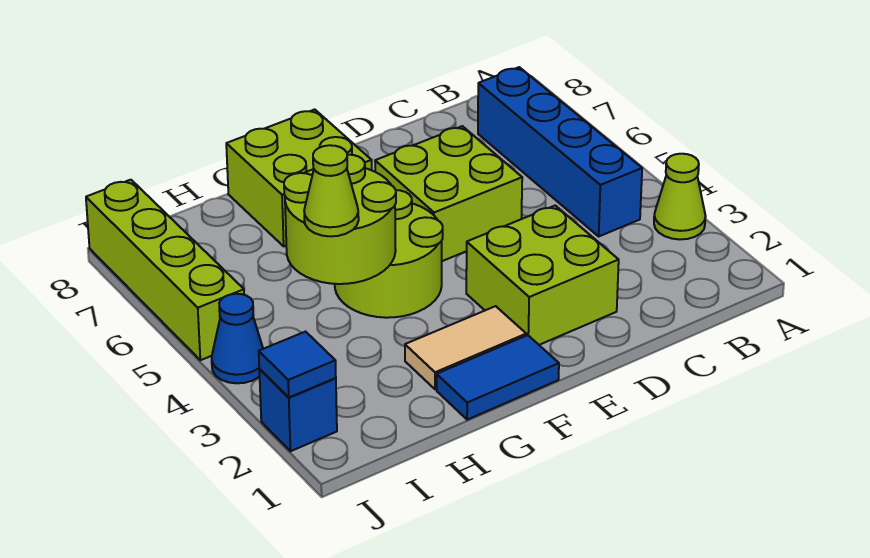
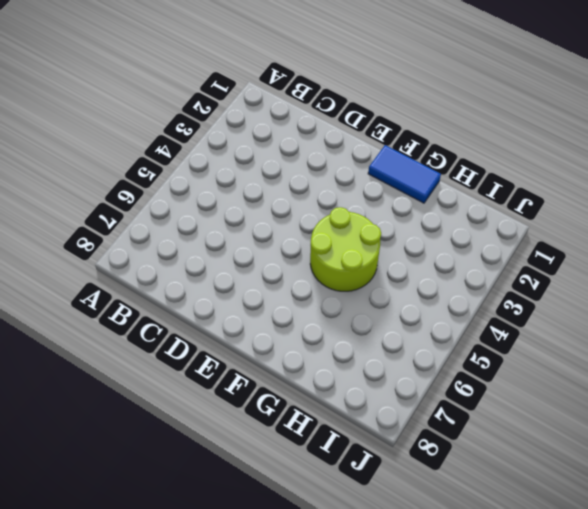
none -> lime 1x1 cone [654,154,706,239]
none -> blue 1x4 brick [478,67,642,236]
none -> lime 2x2 brick [466,206,619,345]

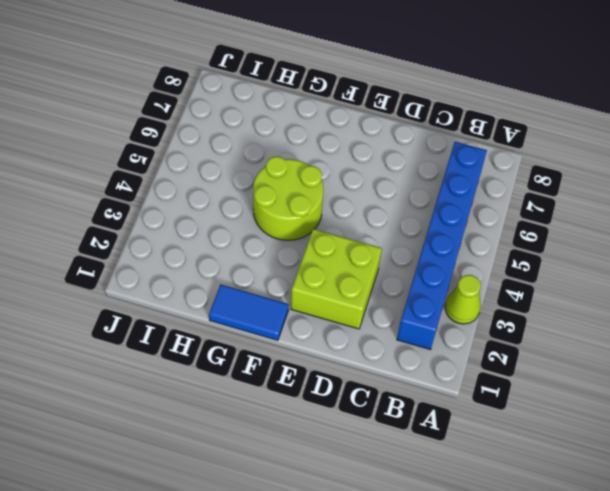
blue 1x6 brick [397,142,487,350] -> blue 1x4 brick [478,67,642,236]
none -> lime 2x2 brick [375,126,522,261]
none -> tan 1x2 tile [405,306,526,389]
none -> lime 2x2 brick [226,109,372,246]

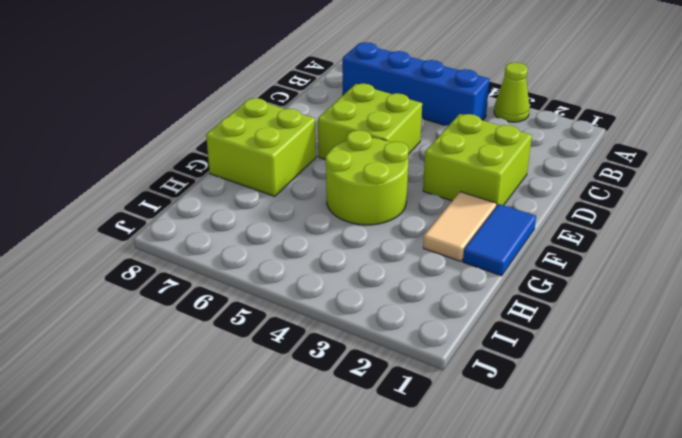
none -> blue 1x1 brick [259,369,337,451]
none -> blue 1x1 cone [212,294,263,383]
none -> lime 1x4 brick [86,180,244,360]

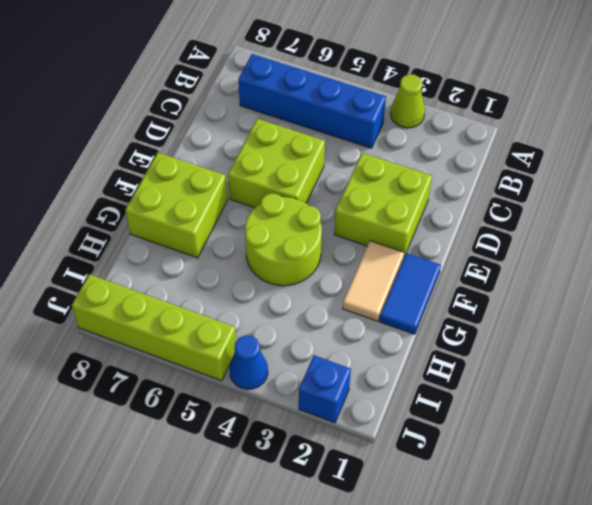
none -> lime 2x2 round brick [284,155,396,284]
none -> blue 1x1 tile [259,332,336,397]
none -> lime 1x1 cone [304,145,359,236]

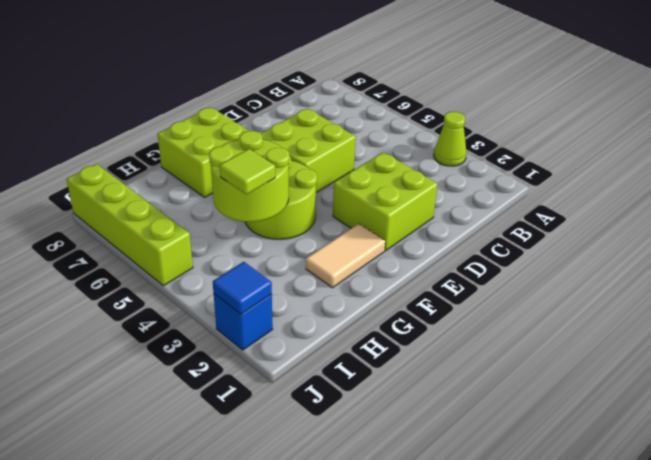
lime 1x1 tile [220,149,275,195] -> lime 1x1 cone [304,145,359,236]
none -> blue 1x4 brick [478,67,642,236]
none -> blue 1x2 tile [437,335,559,420]
none -> blue 1x1 cone [212,294,263,383]

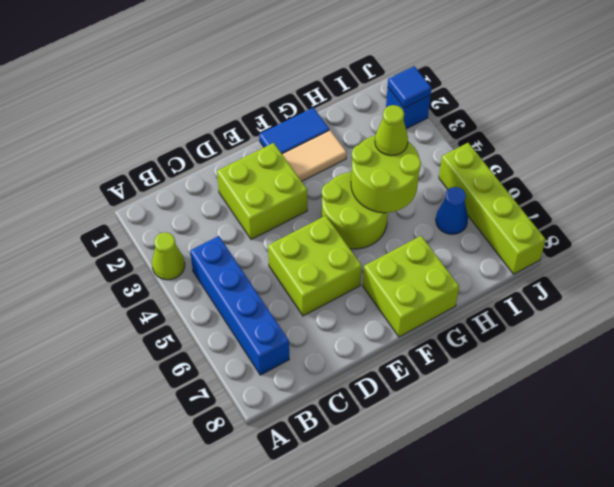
blue 1x1 cone [436,187,468,234] -> blue 1x1 cone moved to [212,294,263,383]

